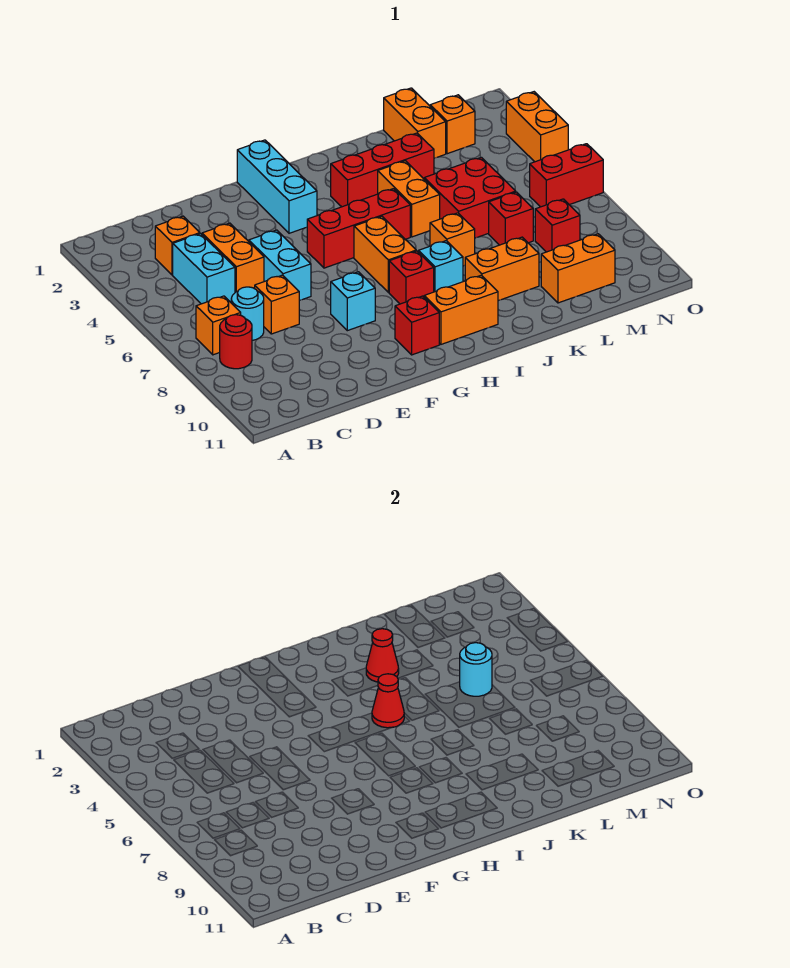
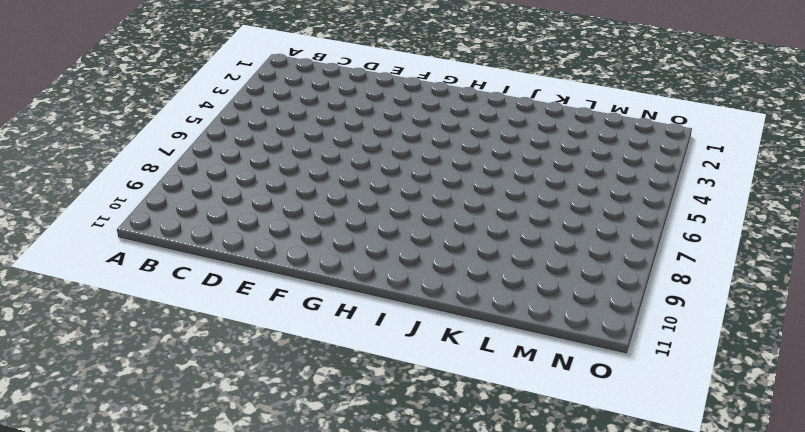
none -> orange 1x1 brick [196,296,241,355]
none -> red 1x1 round brick [220,315,252,369]
none -> orange 1x1 brick [155,216,200,275]
none -> cyan 1x2 brick [173,234,235,304]

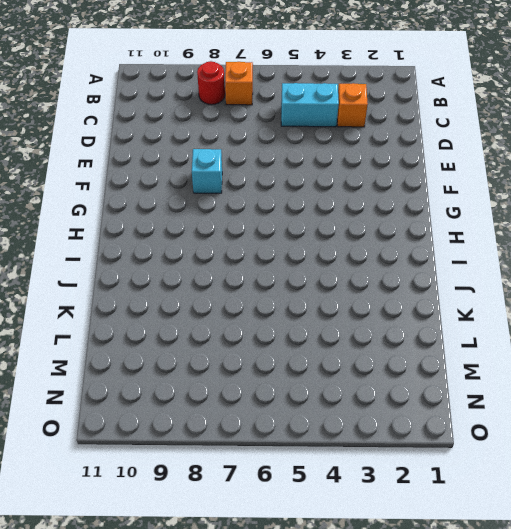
none -> cyan 1x1 round brick [231,287,264,340]
none -> orange 1x2 brick [202,223,264,292]
none -> orange 1x1 brick [255,275,299,334]
none -> cyan 1x2 brick [249,230,311,301]

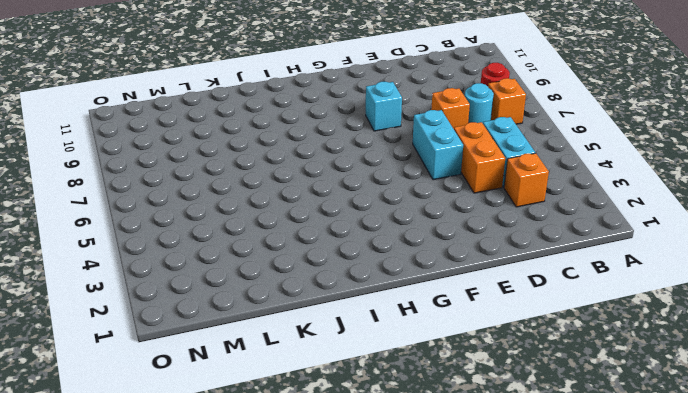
none -> cyan 1x3 brick [237,140,317,233]
none -> red 1x3 brick [307,189,410,268]
none -> red 1x1 brick [395,296,439,355]
none -> orange 1x2 brick [354,216,416,292]

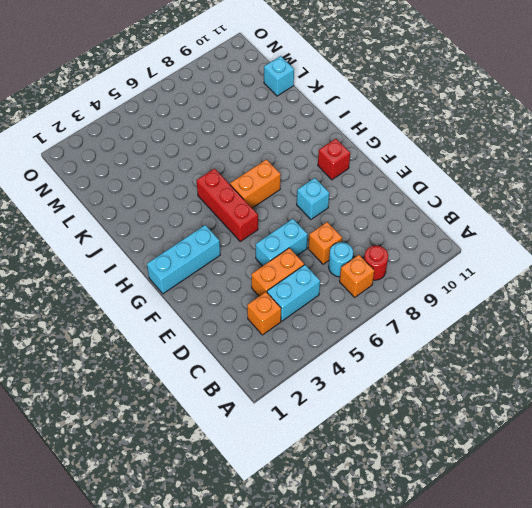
cyan 1x1 brick [264,56,294,96] -> cyan 1x1 brick moved to [418,241,463,292]
none -> red 1x1 brick [389,251,434,304]
none -> orange 1x2 brick [424,275,498,344]
none -> red 1x3 brick [331,133,434,207]
none -> orange 1x2 brick [378,161,440,237]

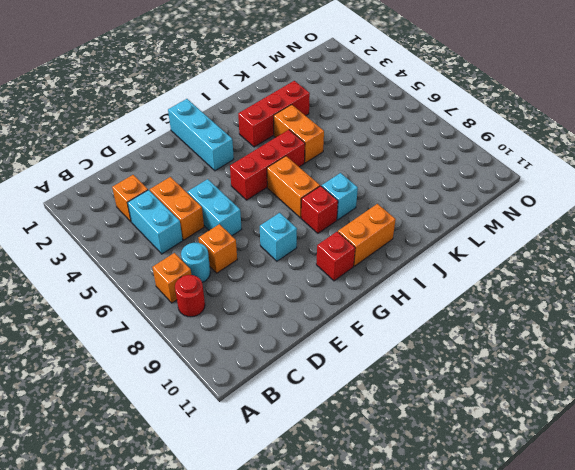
none -> orange 1x1 brick [430,213,475,266]
none -> orange 1x2 brick [465,237,539,301]
none -> red 2x2 brick [424,157,516,238]
none -> orange 1x2 brick [384,88,446,158]

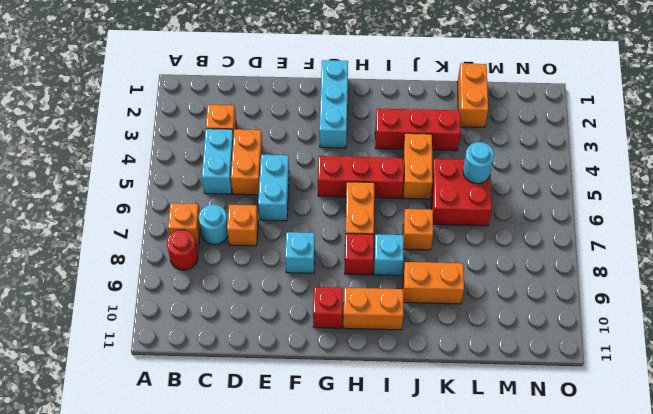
none -> red 1x1 brick [489,192,533,245]
none -> orange 1x2 brick [541,234,615,303]
none -> orange 1x1 brick [430,95,475,154]
none -> red 1x1 brick [535,199,580,252]

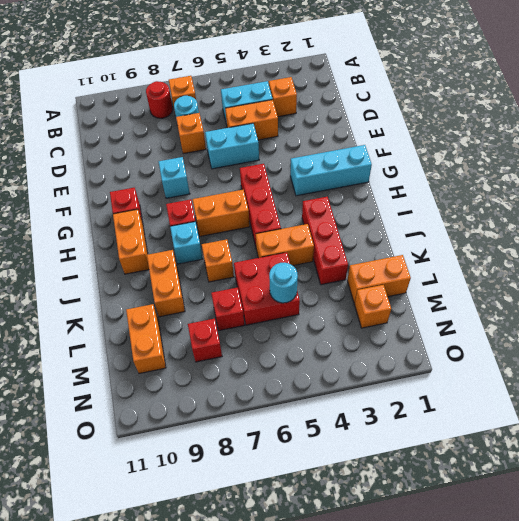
none -> red 1x2 brick [530,144,603,207]
none -> orange 1x2 brick [506,92,568,162]
none -> red 1x1 cone [372,674,404,728]
none -> red 1x1 cone [366,629,399,682]

